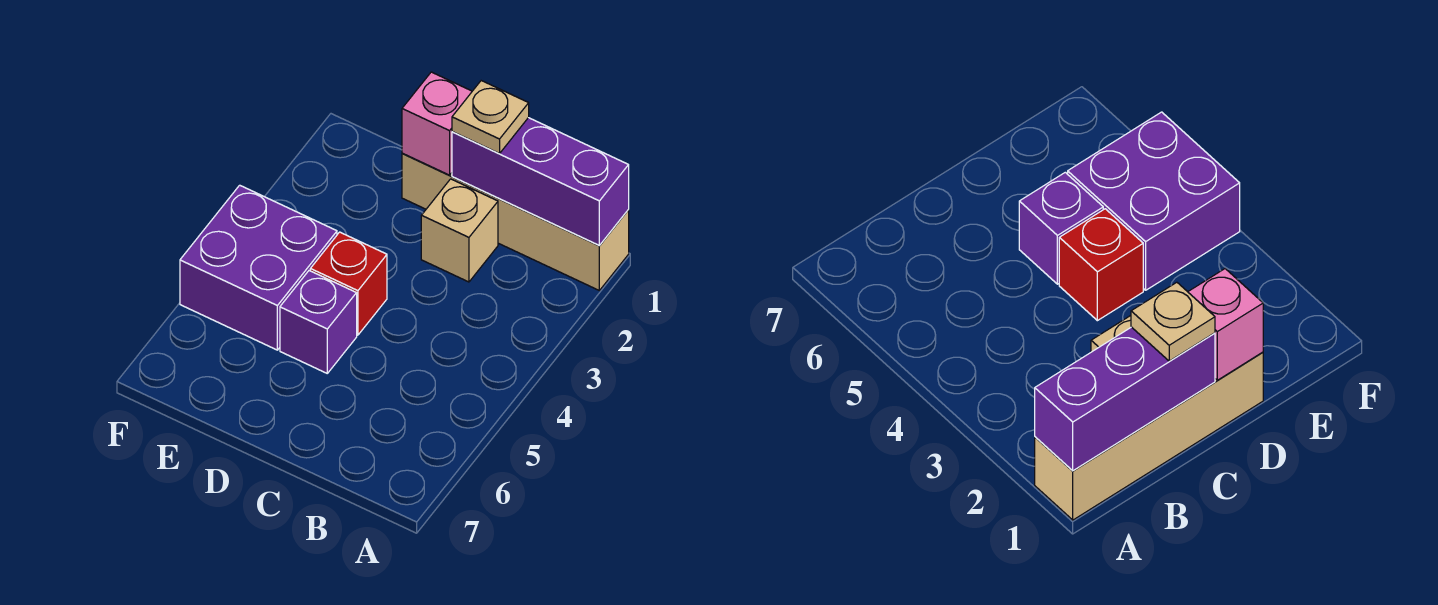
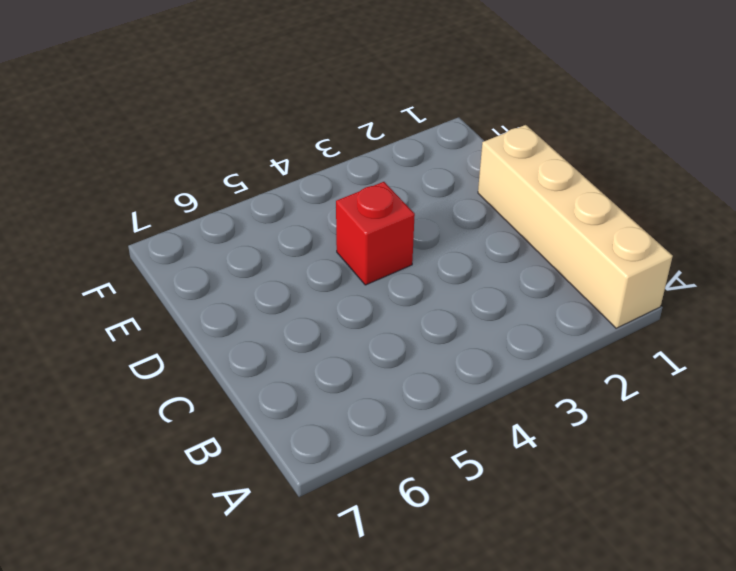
none -> tan 1x1 brick [421,179,498,282]
none -> purple 1x1 brick [280,271,357,373]

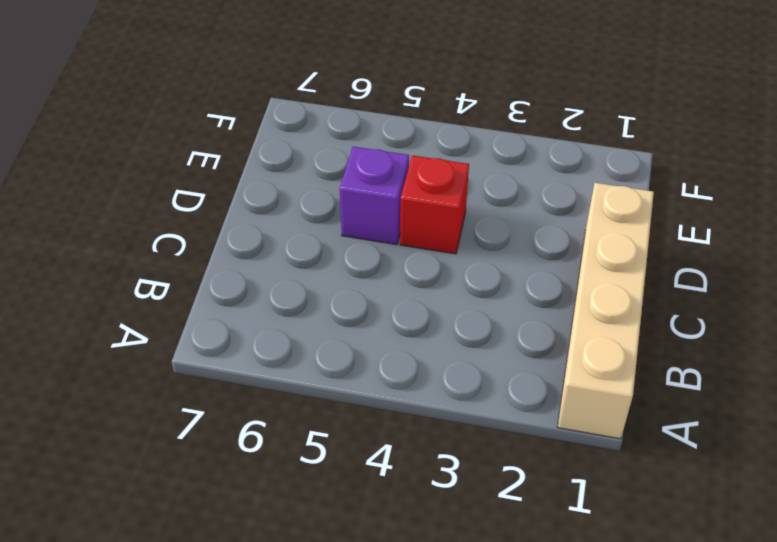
none -> tan 1x1 brick [421,179,498,282]
none -> purple 2x2 brick [180,185,337,350]

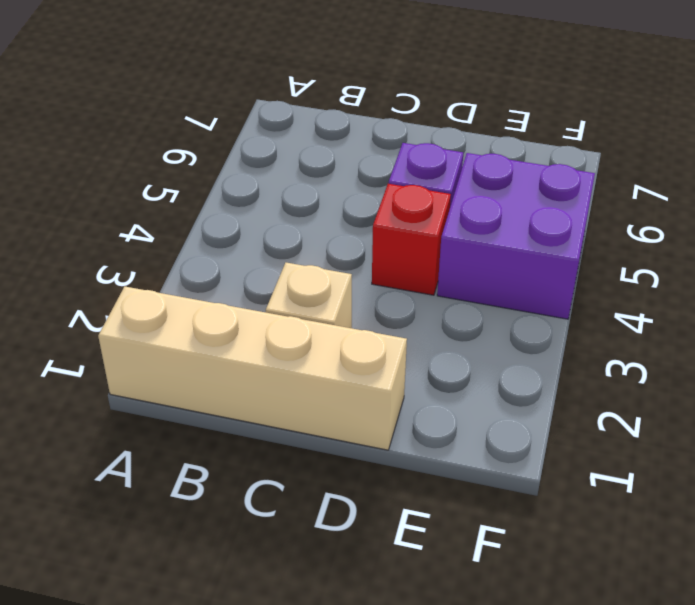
none -> purple 1x3 brick [452,118,629,246]
none -> pink 1x1 brick [402,72,472,175]

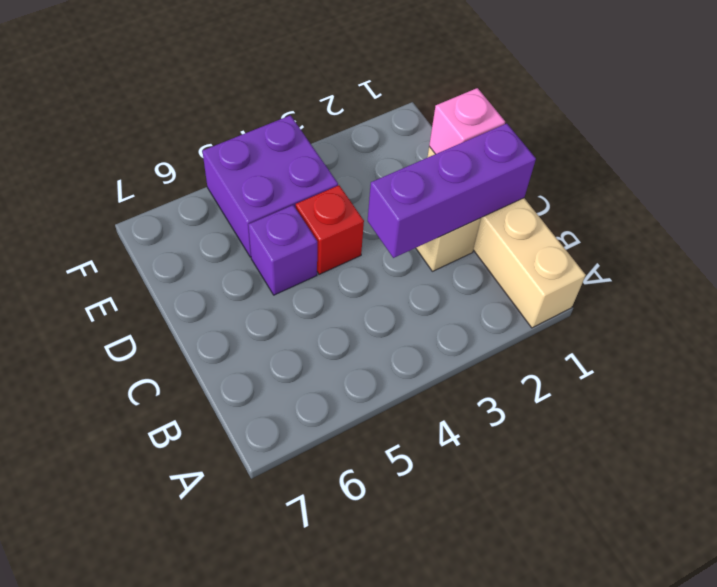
purple 1x3 brick [368,123,536,258] -> purple 1x3 brick turned to [452,118,629,246]
none -> tan 1x1 plate [452,81,529,154]

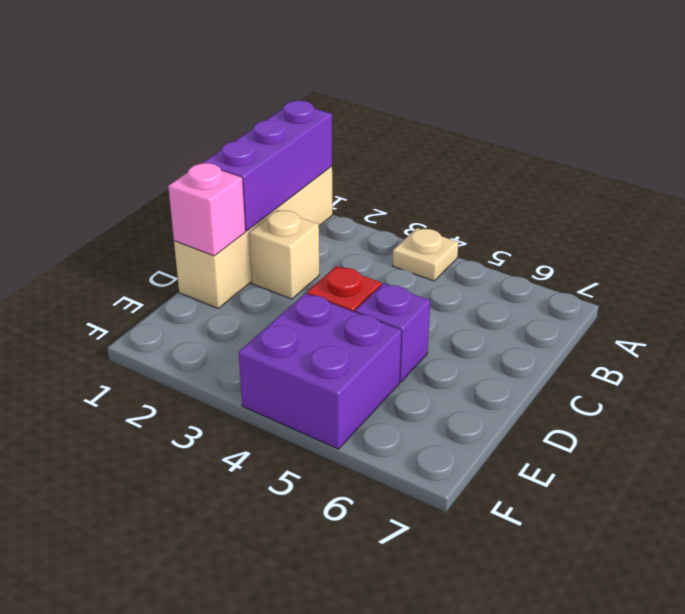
tan 1x1 plate [392,228,458,281] -> tan 1x1 plate moved to [452,81,529,154]

